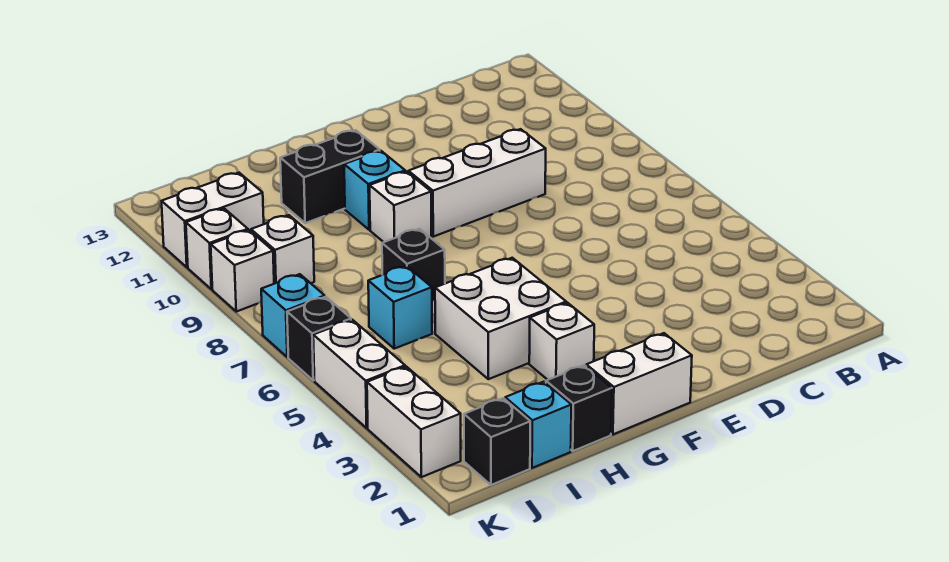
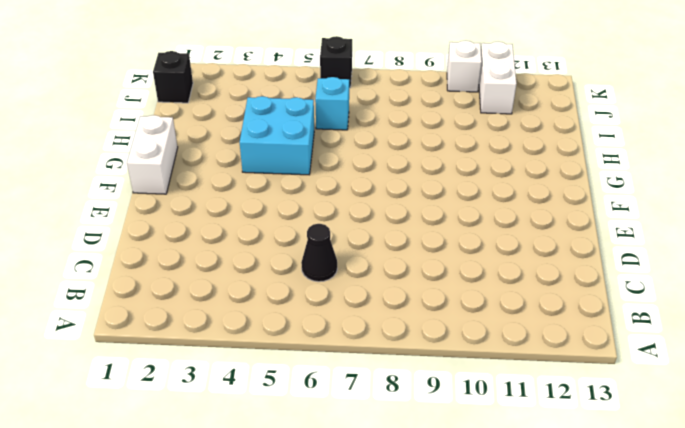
black 1x1 cone [301,224,337,282] -> none
cyan 2x2 brick [240,96,314,175] -> white 2x2 brick [435,258,566,379]
none -> white 1x3 brick [408,129,546,237]
none -> white 1x1 brick [529,303,594,380]
none -> white 1x1 brick [370,172,431,242]

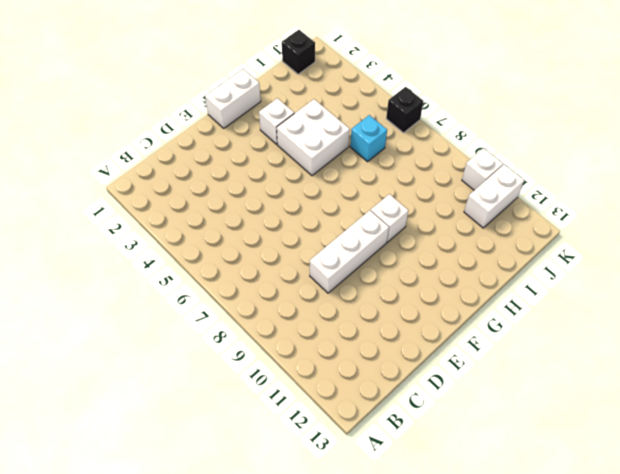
none -> cyan 1x1 brick [344,151,405,230]
none -> black 1x2 brick [280,130,380,223]
none -> black 1x1 brick [546,365,612,451]

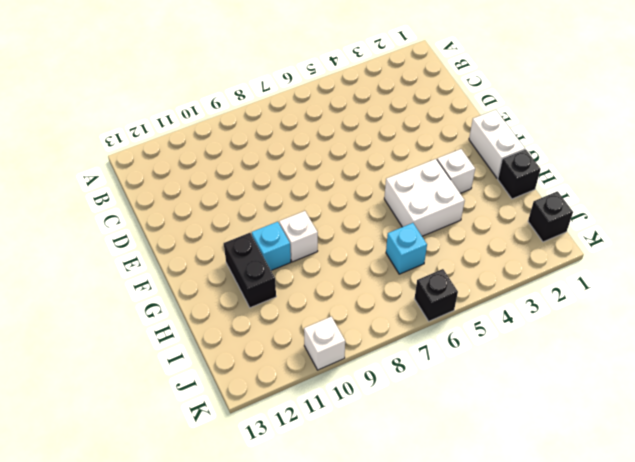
none -> white 1x3 brick [408,129,546,237]
none -> black 1x1 brick [382,229,445,300]
none -> cyan 1x1 brick [505,382,571,468]

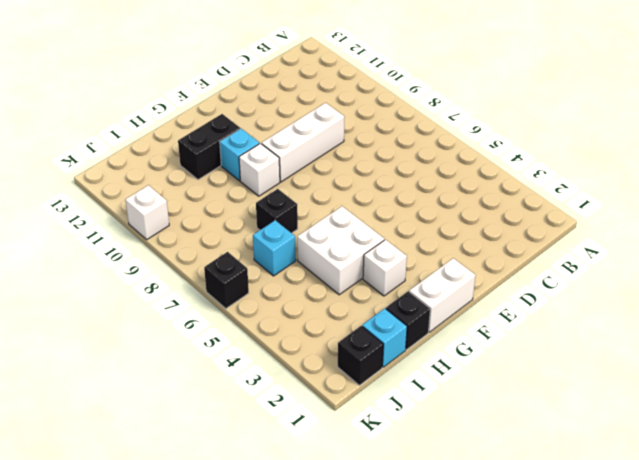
none -> white 1x1 brick [251,215,314,284]
none -> white 1x2 brick [162,173,264,267]
none -> white 1x2 brick [367,367,461,477]

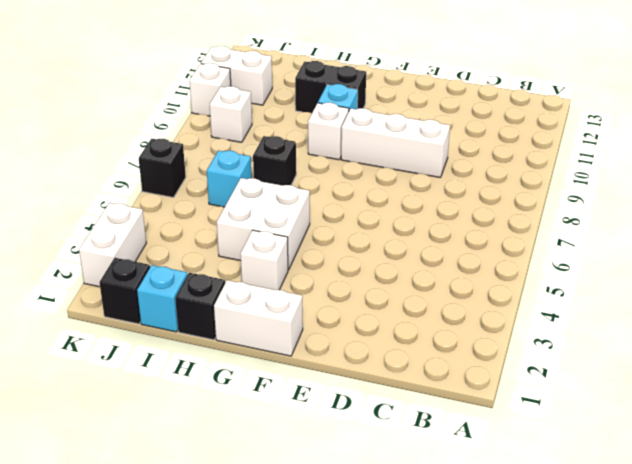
none -> white 1x2 brick [313,320,405,428]
none -> cyan 1x1 brick [261,274,325,357]
none -> white 1x1 brick [211,230,274,312]

